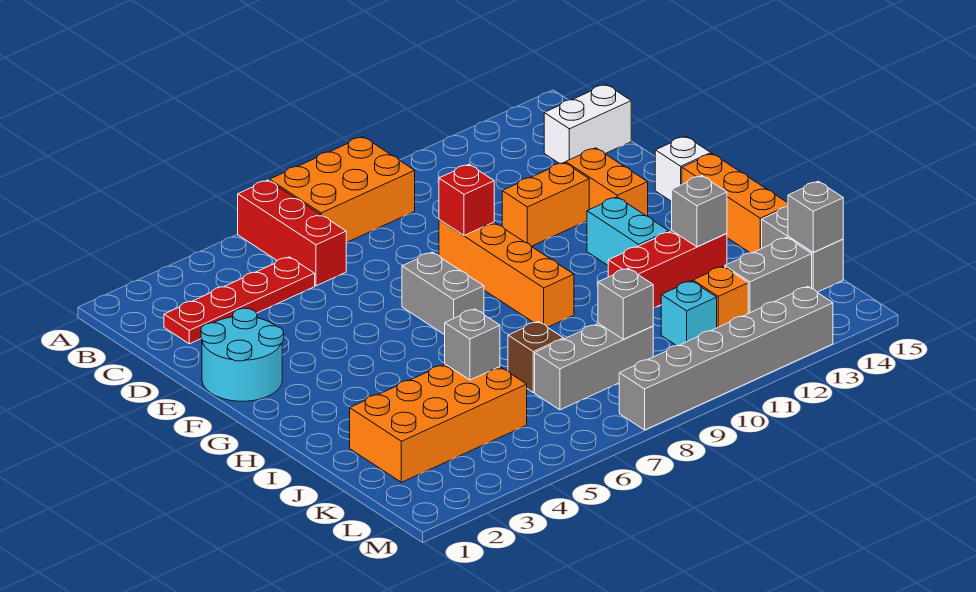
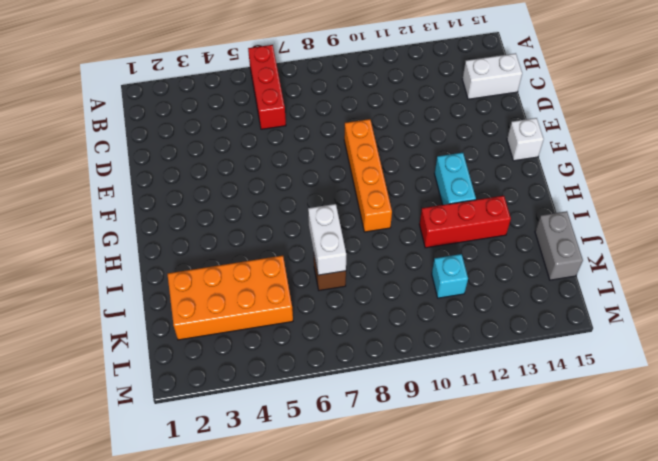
white 1x2 brick [308,204,346,275] -> none
none -> orange 2x3 brick [269,137,415,243]
none -> red 1x4 plate [164,257,315,344]
none -> cyan 2x2 round brick [201,308,284,401]

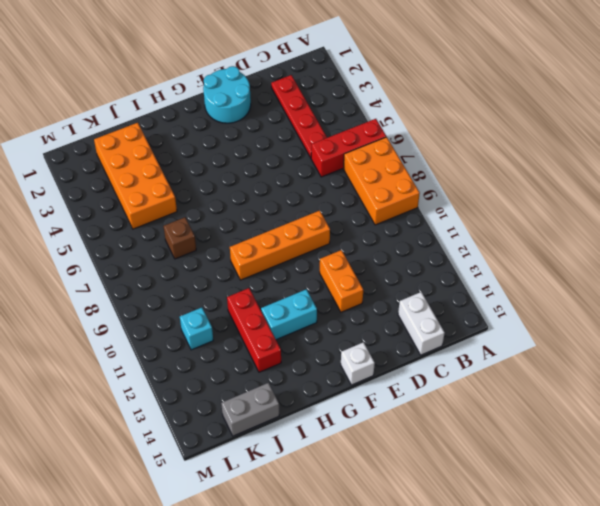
none -> orange 1x2 brick [566,148,648,216]
none -> grey 1x2 brick [402,252,484,335]
none -> orange 1x3 brick [682,154,788,253]

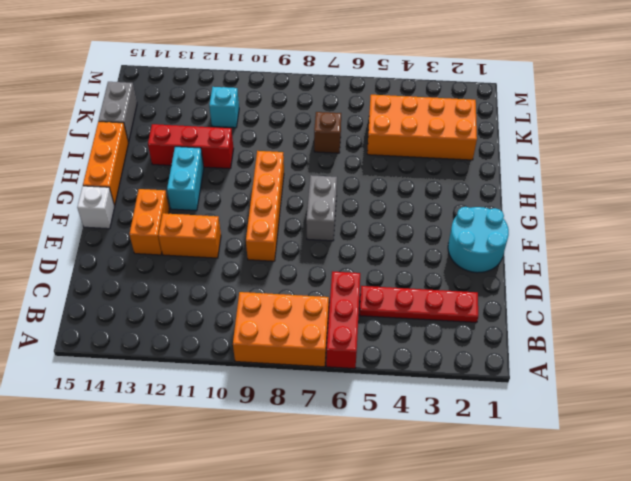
none -> white 1x2 brick [544,84,631,164]
none -> grey 1x3 brick [535,323,653,410]
none -> orange 1x1 brick [693,266,748,328]

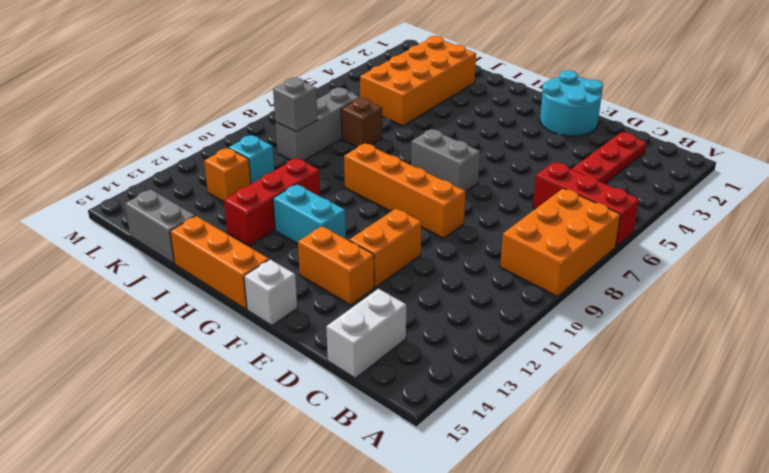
none -> grey 1x2 brick [725,237,812,313]
none -> grey 1x6 brick [619,287,833,430]
none -> red 1x1 brick [439,165,494,235]

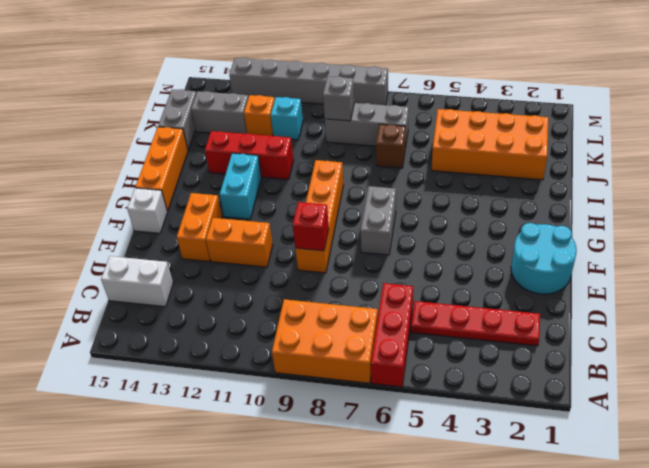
none -> grey 1x1 brick [672,176,727,247]
none -> grey 1x1 brick [445,309,500,380]
none -> grey 1x1 brick [788,181,843,252]

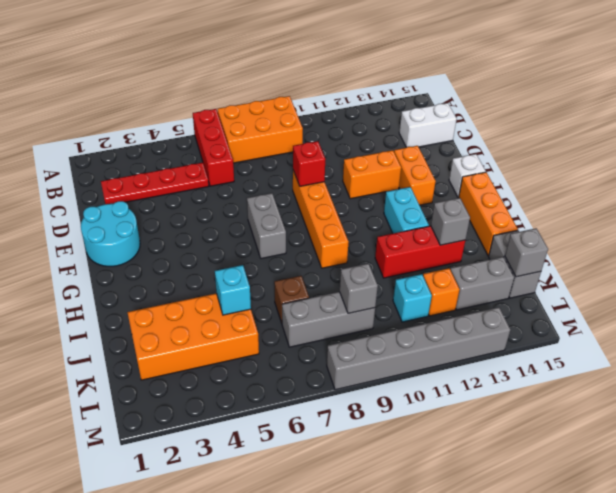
cyan 1x1 brick [215,265,251,315] -> grey 1x1 brick [445,309,500,380]

